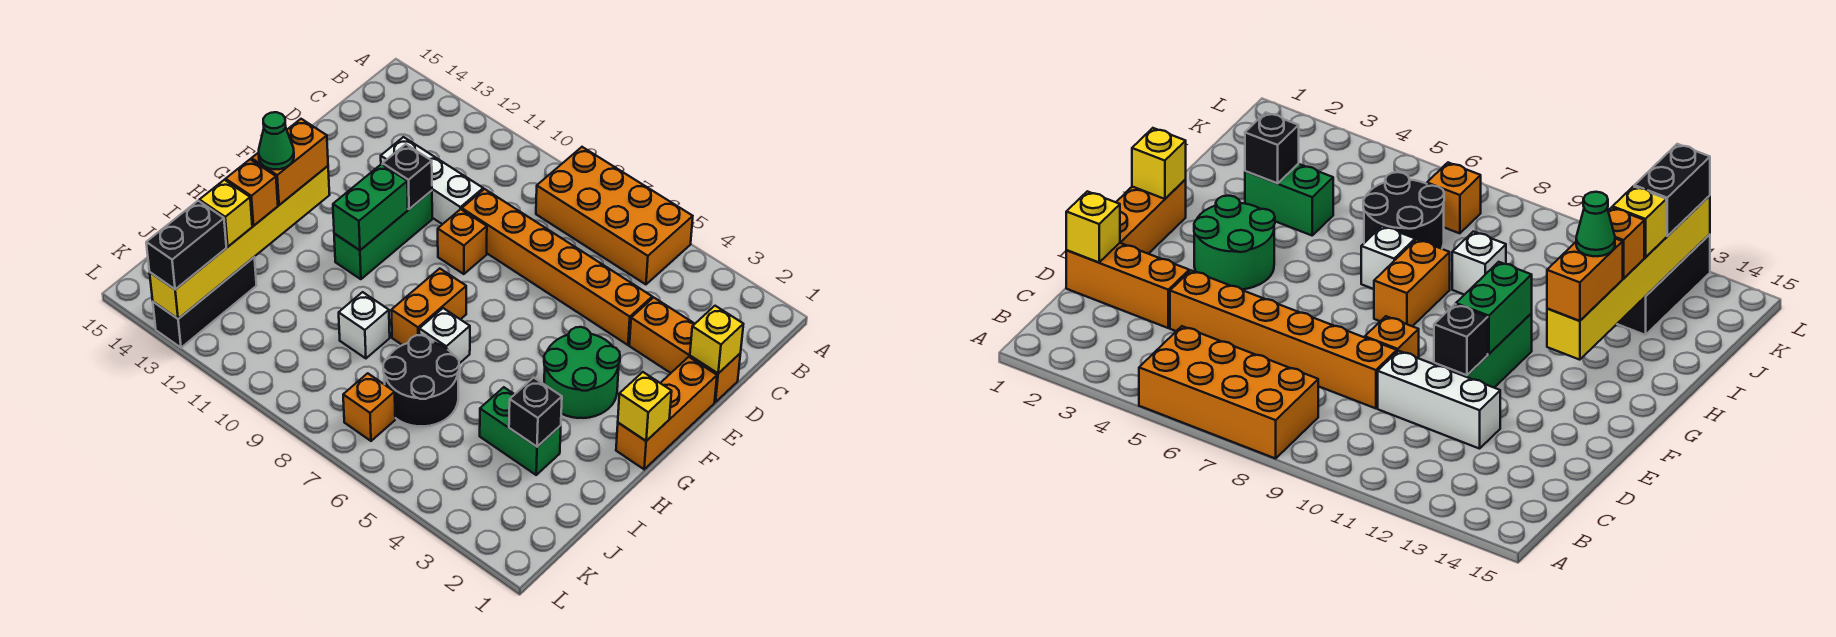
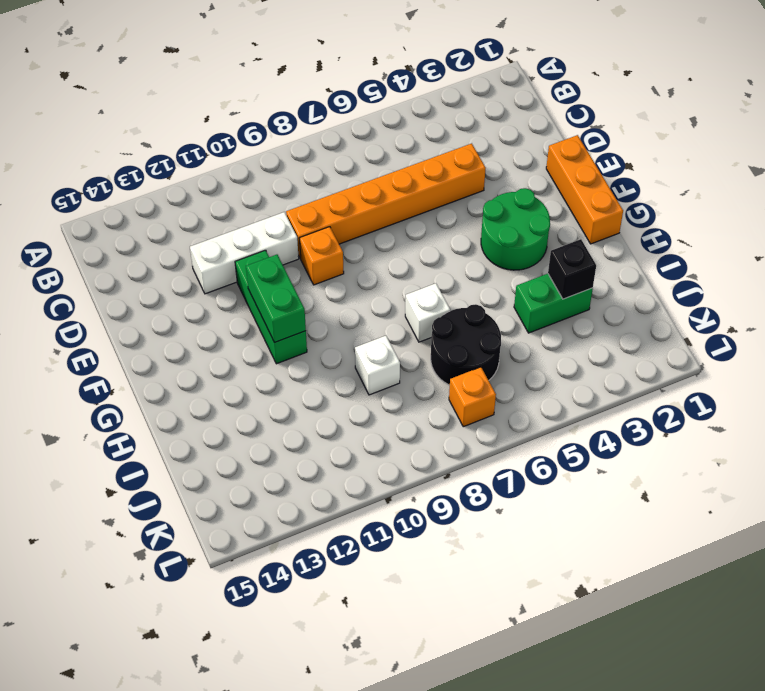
none -> orange 2x4 brick [536,147,693,284]
none -> orange 1x3 brick [629,297,741,402]
none -> orange 1x2 brick [391,269,466,345]

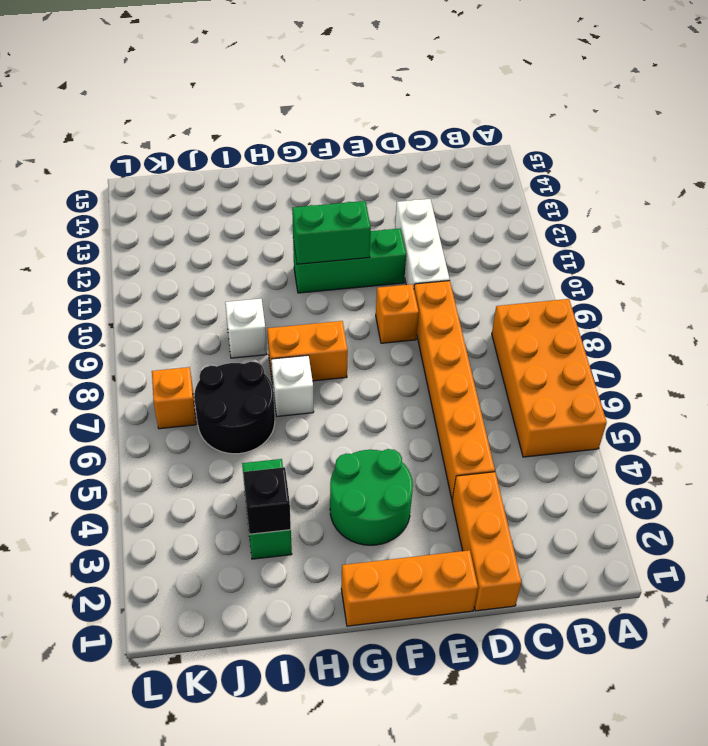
none -> black 1x3 brick [153,257,257,348]
none -> yellow 1x1 brick [690,306,743,373]
none -> black 1x1 brick [383,144,432,209]

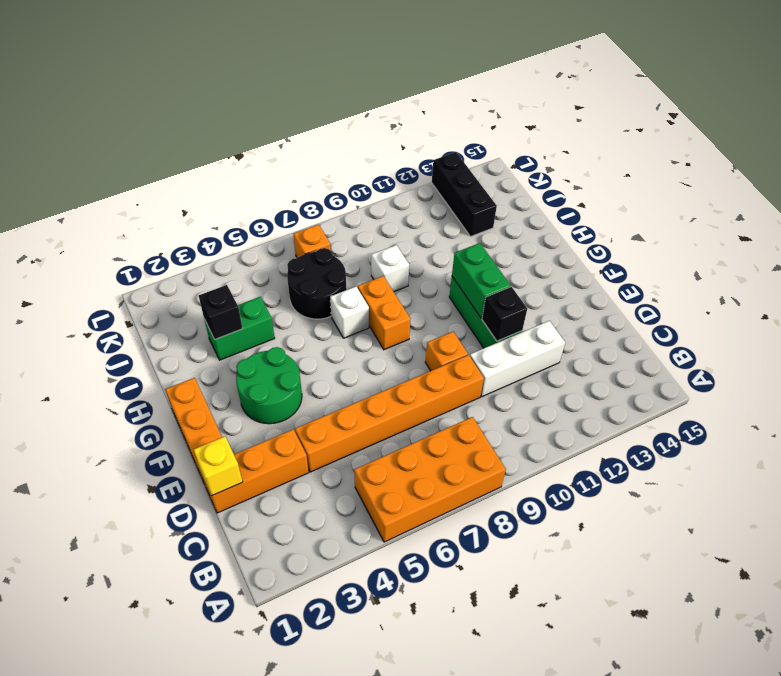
none -> yellow 1x1 brick [618,372,672,441]
none -> yellow 1x6 brick [150,166,330,319]
none -> orange 1x2 brick [251,119,328,205]

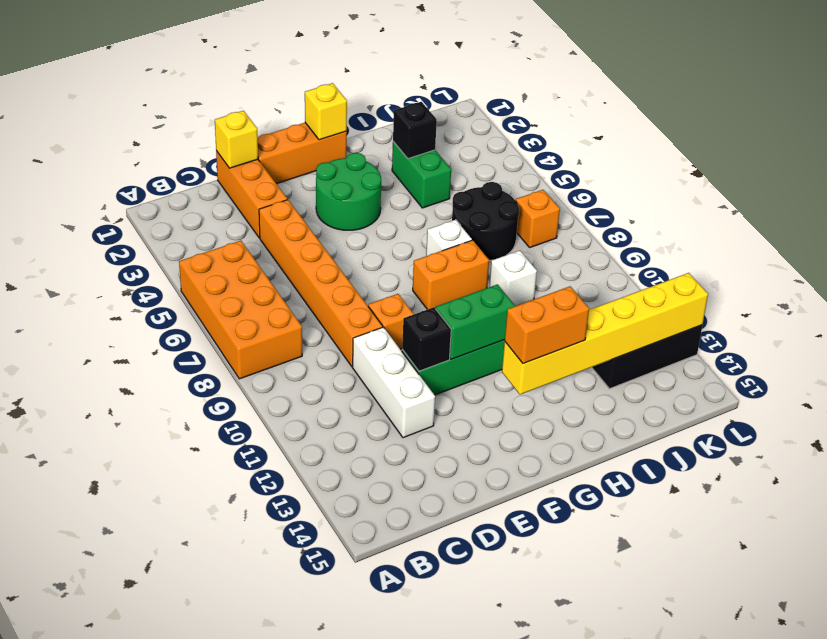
none -> orange 1x1 brick [226,159,278,226]
none -> yellow 1x1 brick [199,180,252,247]
none -> black 1x2 brick [146,201,226,289]

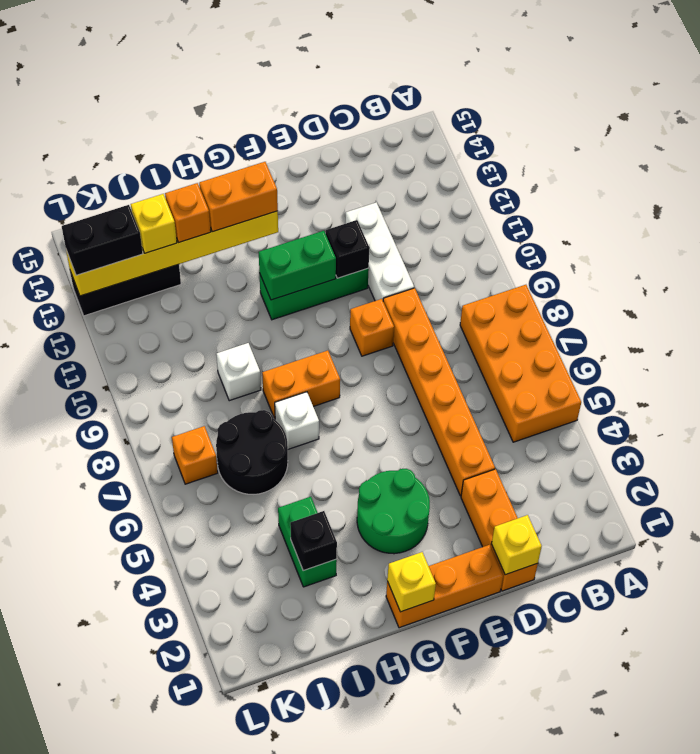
none -> green 1x1 cone [259,112,294,169]

